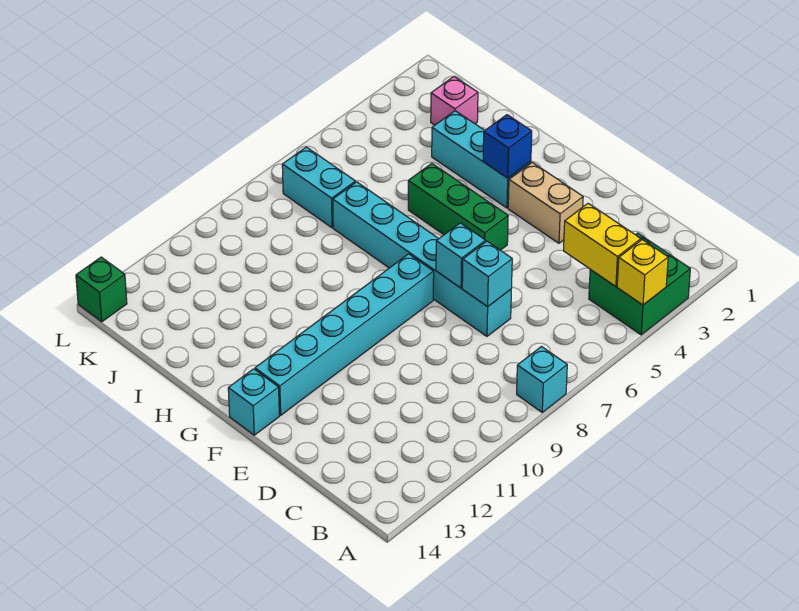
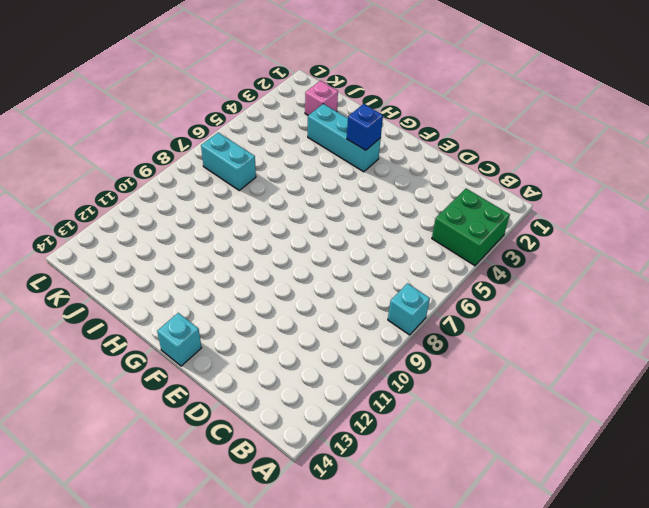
none -> cyan 1x6 brick [333,182,511,336]
none -> tan 1x2 brick [508,162,583,243]
none -> green 1x3 brick [408,163,508,250]

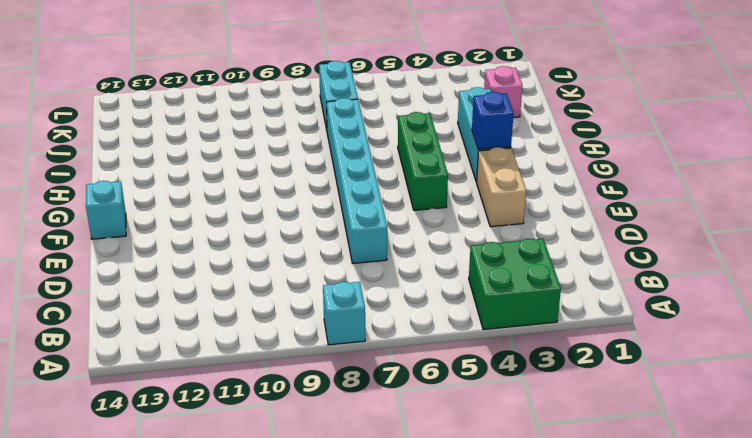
none -> cyan 1x6 brick [255,254,434,415]
none -> green 1x1 brick [76,257,127,322]
none -> yellow 1x1 brick [617,240,668,305]

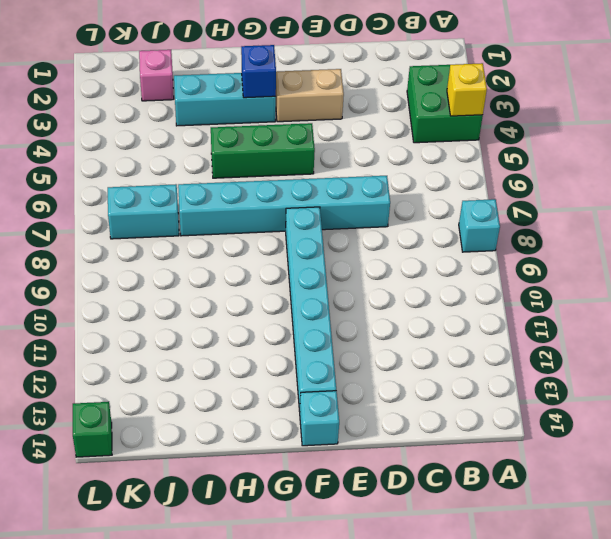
none -> yellow 1x2 brick [563,203,641,286]
none -> cyan 1x1 brick [462,241,512,307]
none -> cyan 1x1 brick [436,223,486,288]

